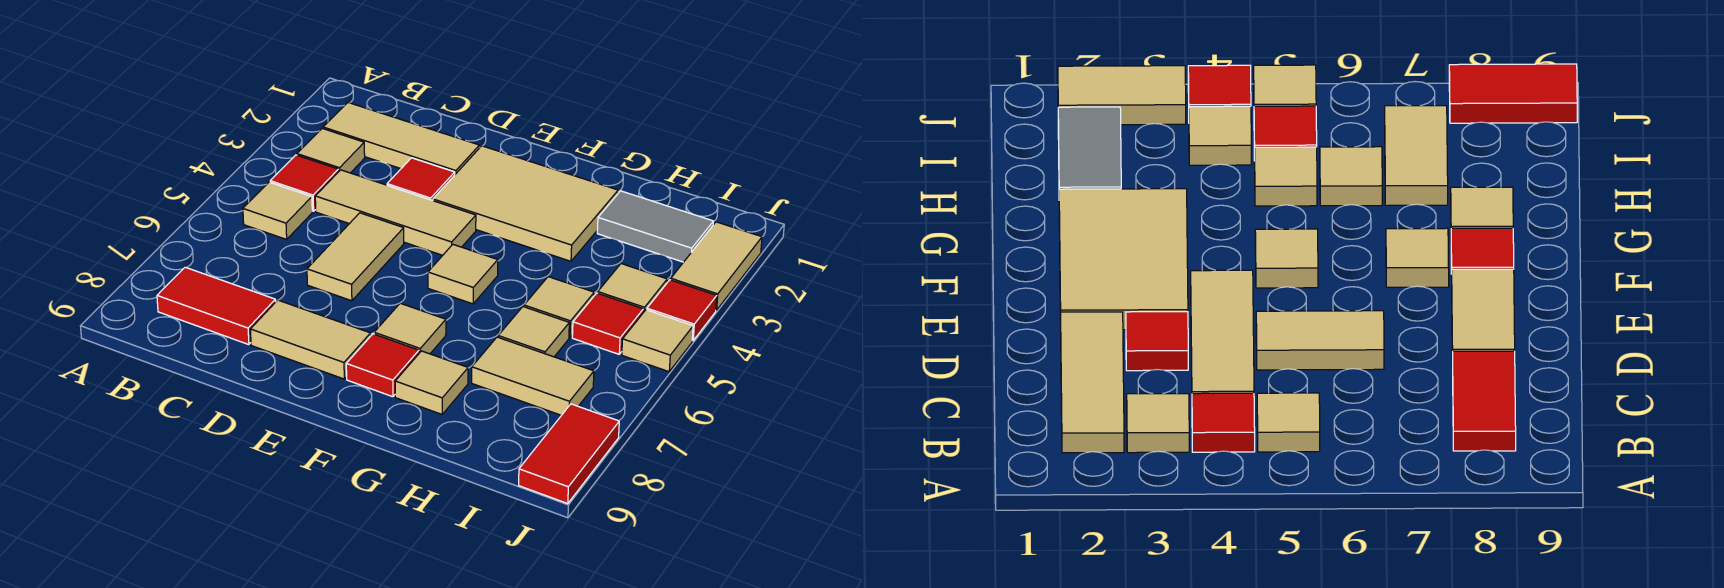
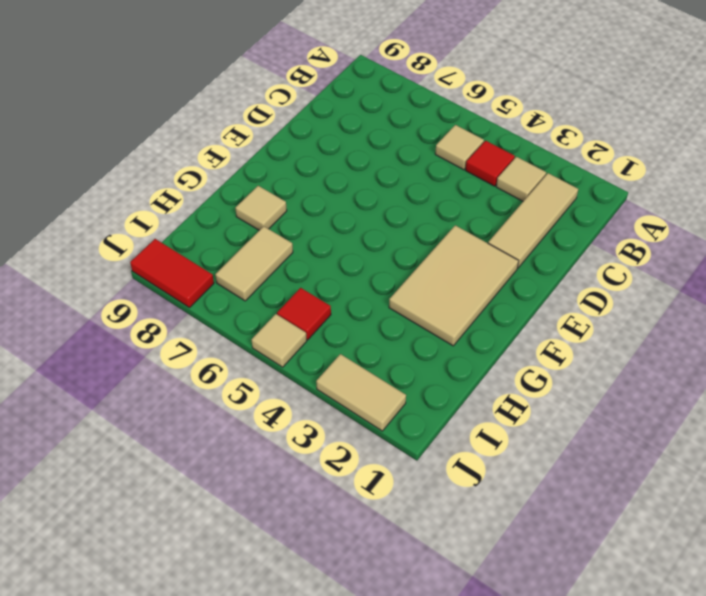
none -> red 1x2 tile [157,267,276,345]
none -> tan 1x3 tile [315,170,476,255]
none -> red 1x1 tile [387,158,455,201]

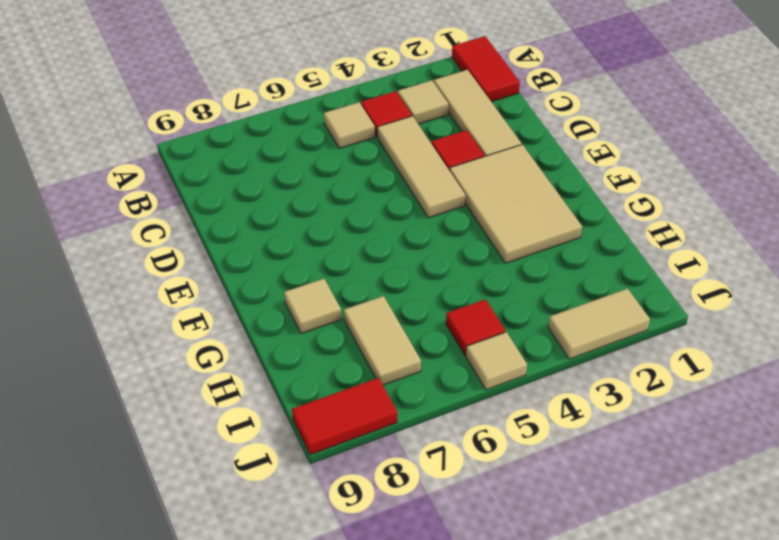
red 1x2 tile [452,36,520,102] -> red 1x2 tile moved to [157,267,276,345]
none -> tan 1x2 tile [307,213,404,301]
none -> tan 1x2 tile [250,300,371,379]
none -> tan 1x1 tile [428,245,498,304]

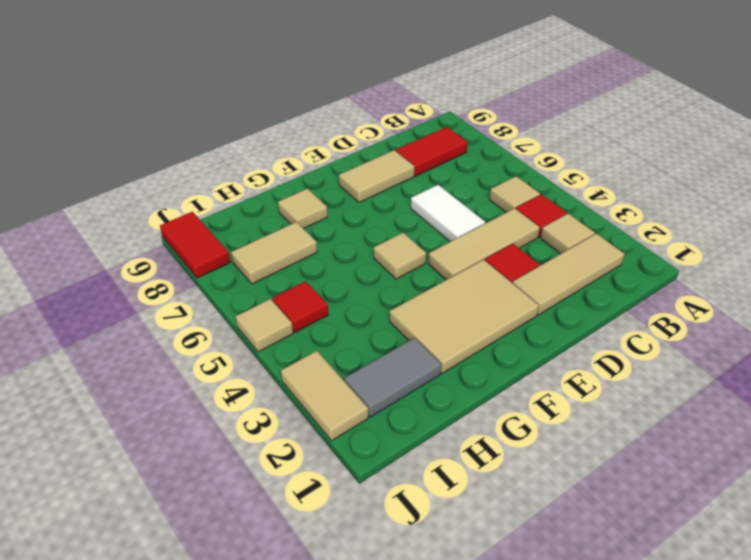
white 1x2 tile [411,185,485,242] -> tan 1x2 tile [307,213,404,301]
none -> tan 1x1 tile [374,303,446,354]
none -> red 1x1 tile [346,334,419,397]
none -> tan 1x1 tile [524,277,594,337]

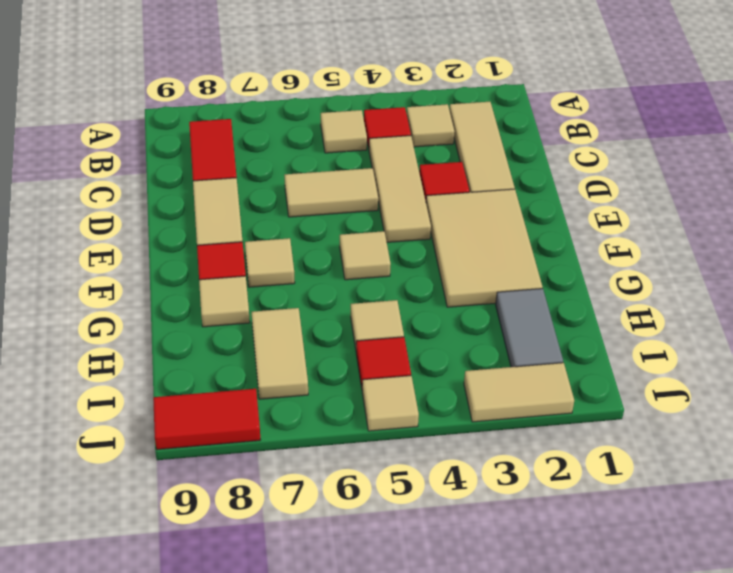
none -> tan 1x1 tile [498,307,569,357]
none -> tan 1x1 tile [598,264,667,312]
none -> red 1x1 tile [647,280,717,341]

